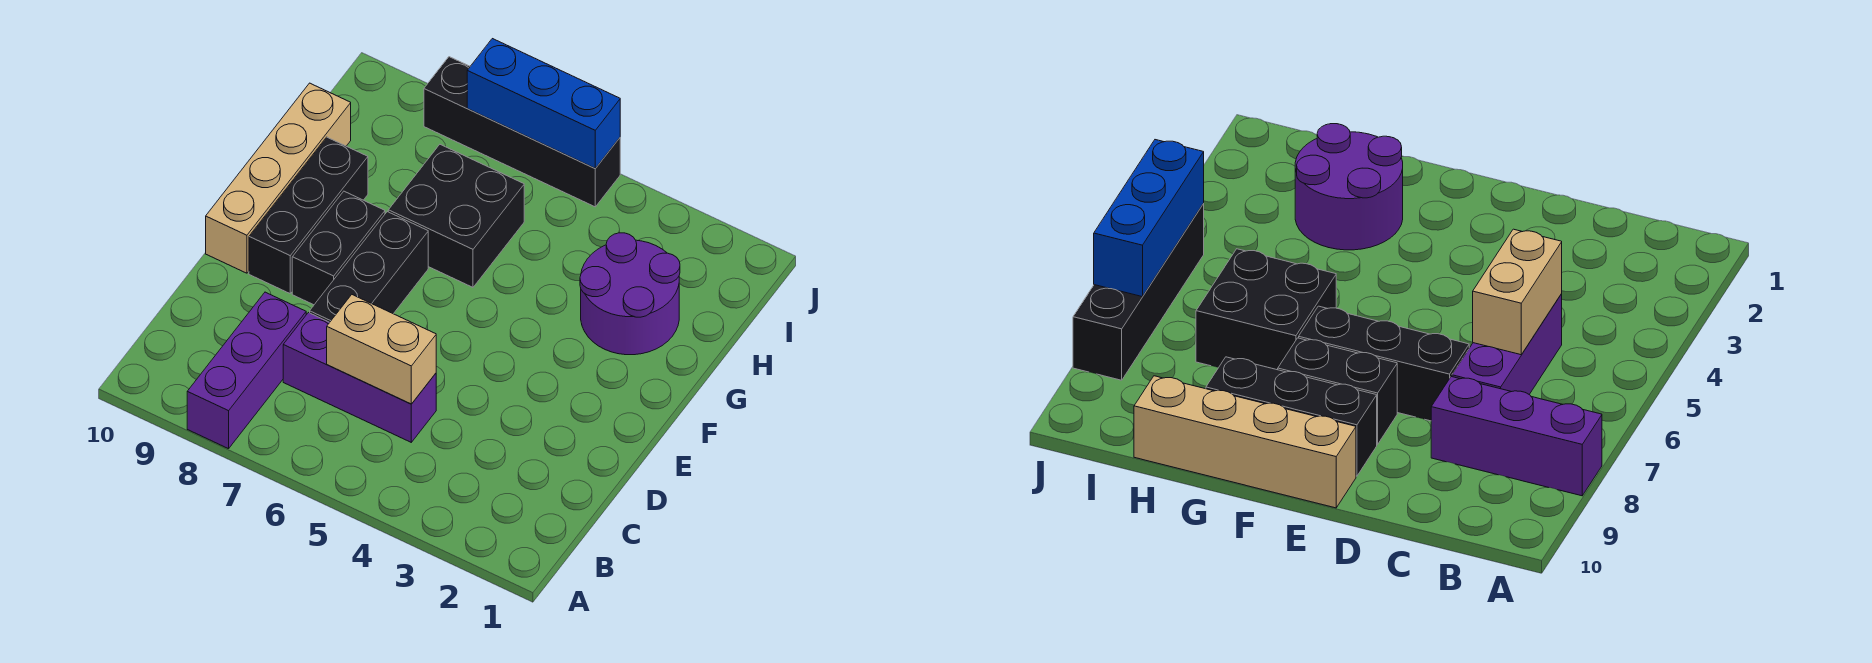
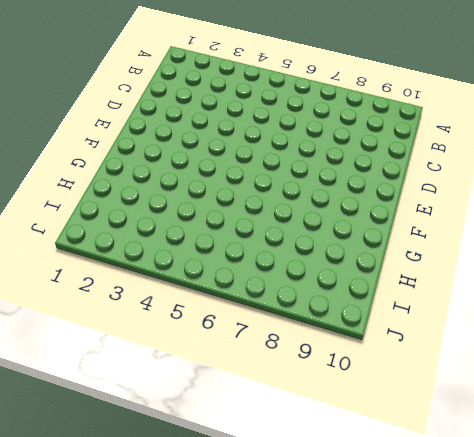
none -> purple 1x3 brick [187,292,306,449]
none -> purple 1x3 brick [283,313,436,442]

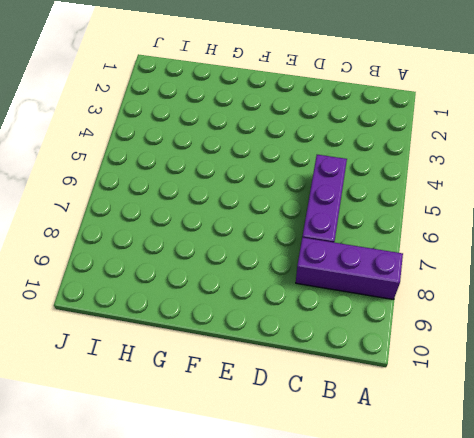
none -> black 1x3 brick [310,212,428,322]
none -> black 1x2 brick [292,191,385,305]

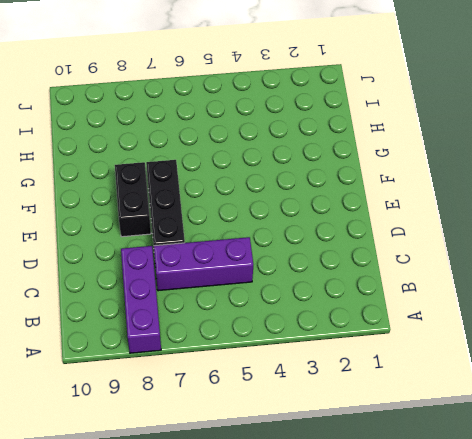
none -> black 1x3 brick [249,137,368,293]
none -> tan 1x4 brick [206,83,351,273]

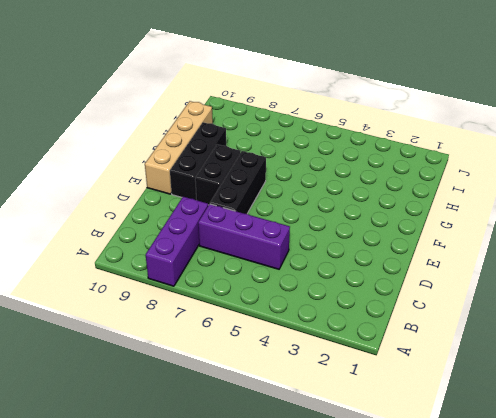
none -> purple 2x2 round brick [580,233,680,355]
none -> black 2x2 brick [388,145,524,287]

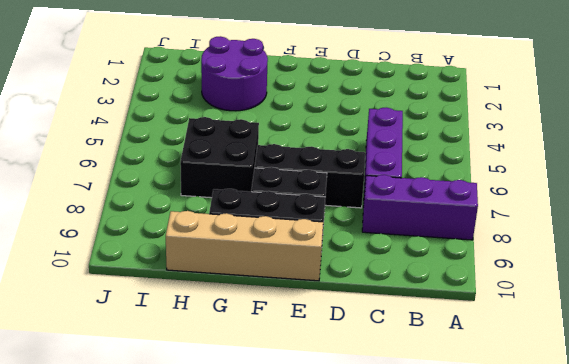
none -> black 1x4 brick [424,57,620,207]
none -> tan 1x2 brick [327,295,436,404]

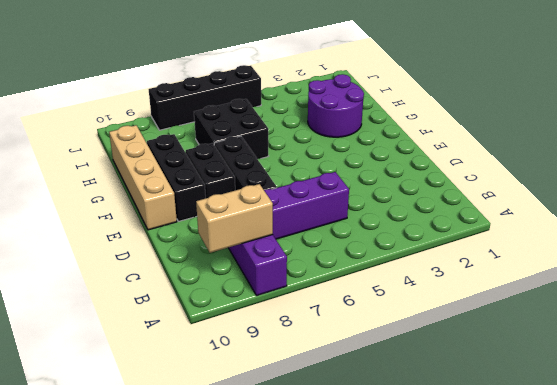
tan 1x2 brick [196,184,273,253] -> tan 1x2 brick moved to [327,295,436,404]
none -> blue 1x3 brick [467,39,620,168]

